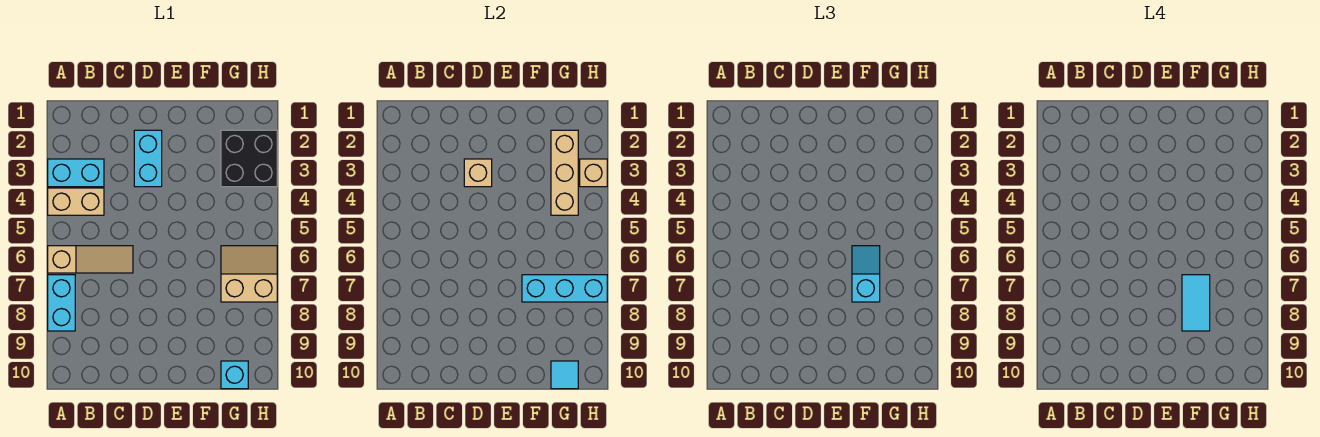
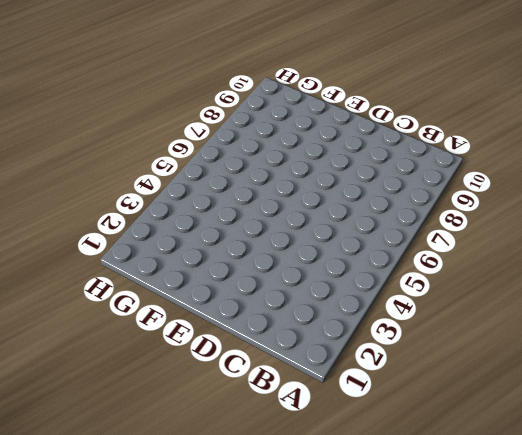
none -> cyan 1x2 brick [48,159,104,187]
none -> tan 1x2 brick [48,188,104,215]
none -> tan 1x3 slope [48,246,133,273]

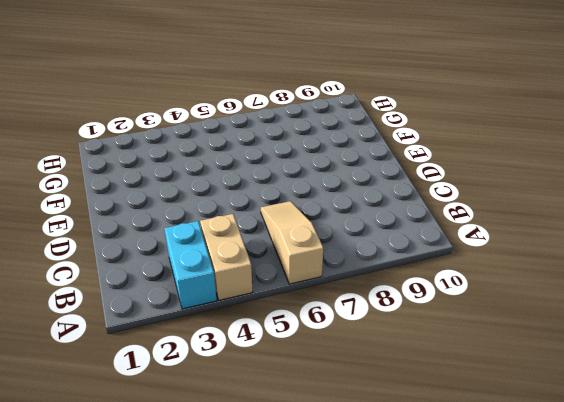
none -> cyan 1x2 brick [48,275,75,331]
none -> cyan 1x2 brick [134,130,162,187]
none -> black 2x2 brick [221,130,277,187]

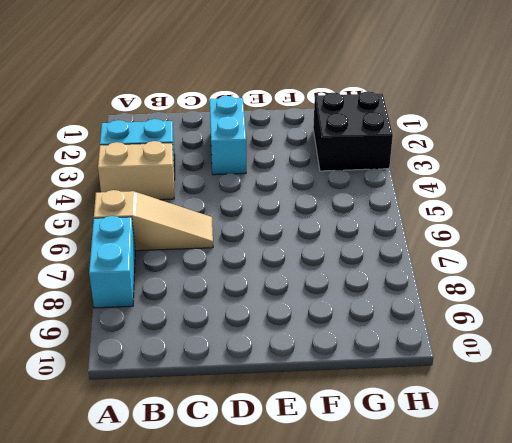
none -> tan 2x2 slope [221,246,277,302]
none -> cyan 1x1 brick [221,361,248,389]
none -> tan 1x1 brick [464,159,492,187]

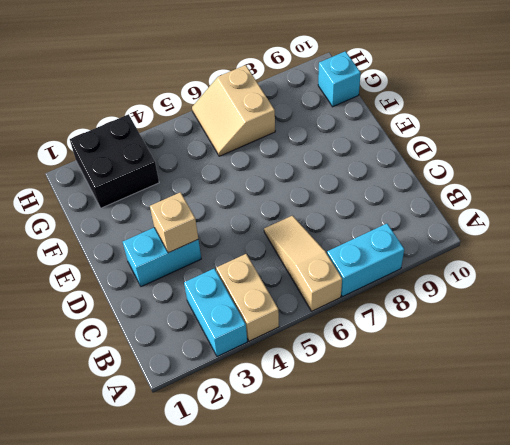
none -> cyan 1x3 brick [522,275,607,302]
none -> tan 1x3 brick [551,130,578,215]
none -> cyan 1x1 tile [551,361,578,389]

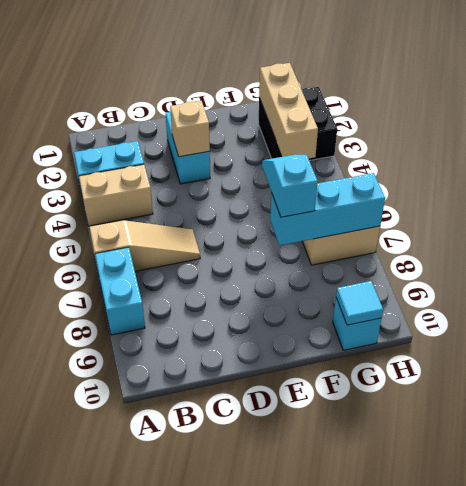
none -> tan 1x1 brick [580,159,607,187]
none -> cyan 1x2 tile [1182,275,1210,331]

